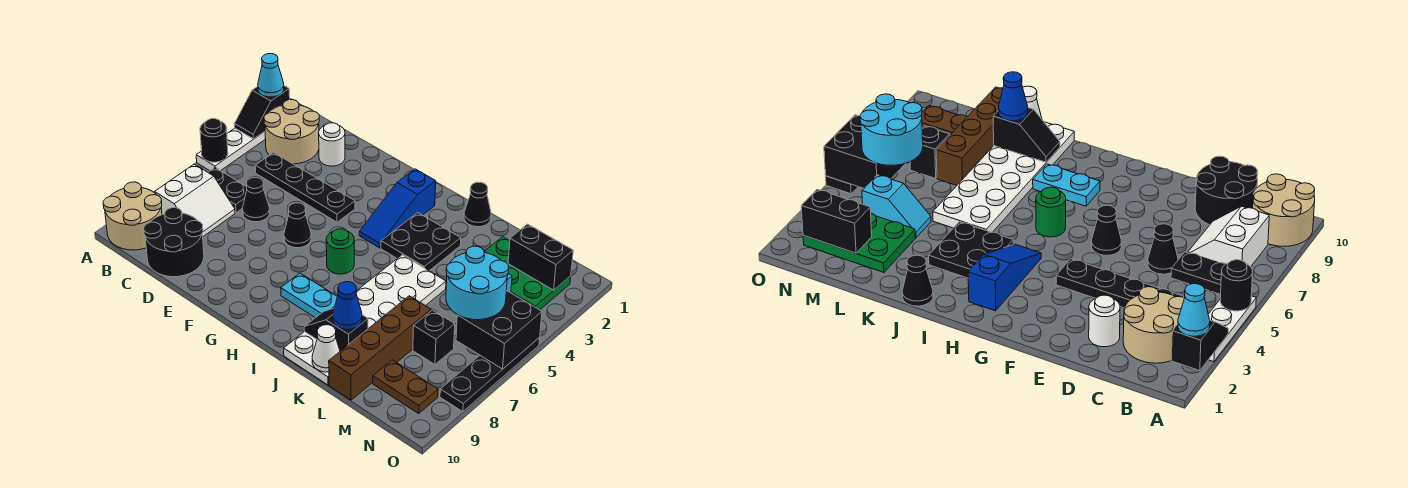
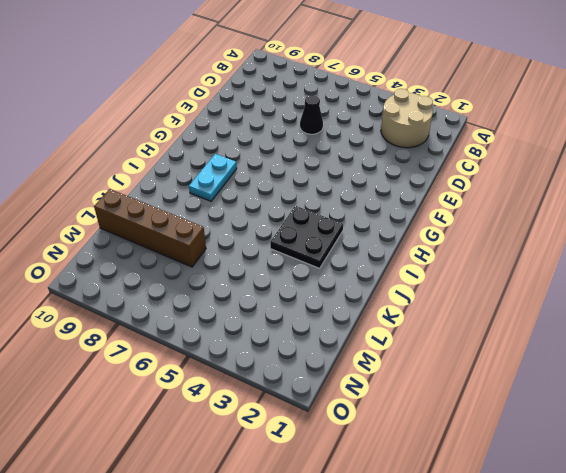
none -> white 1x3 plate [196,128,265,171]
none -> tan 2x2 round brick [103,182,162,250]
none -> black 1x2 plate [208,168,247,213]
none -> white 2x2 slope [155,164,235,236]

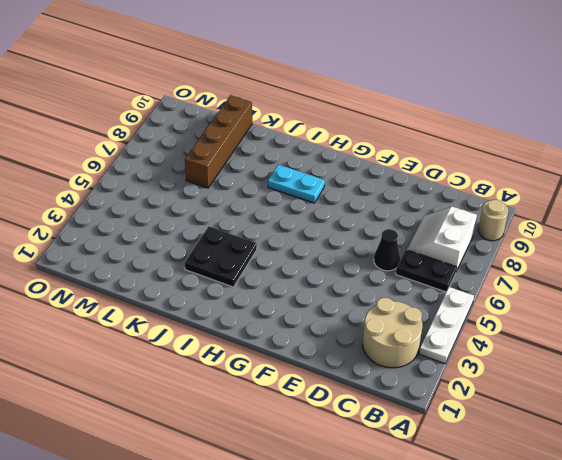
tan 1x1 round brick [478,200,508,241] -> tan 2x2 round brick [103,182,162,250]
none -> black 1x4 plate [255,153,355,222]
none -> black 2x2 round brick [144,208,204,277]
none -> white 1x1 round brick [319,123,345,166]
none -> black 1x1 cone [284,203,311,248]

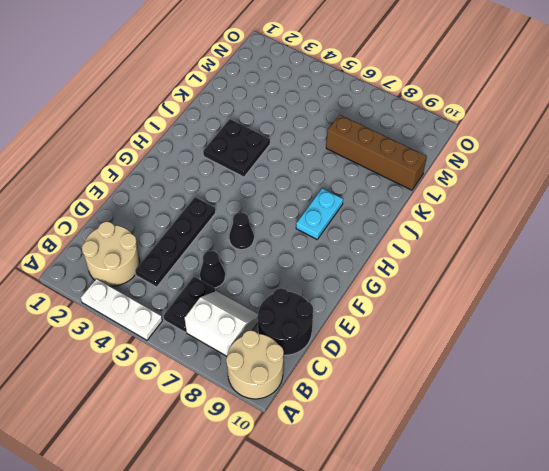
none -> white 1x1 round brick [319,123,345,166]
none -> blue 1x3 slope [359,169,436,248]
none -> green 1x1 round brick [326,229,354,274]
none -> black 1x1 cone [464,182,491,227]

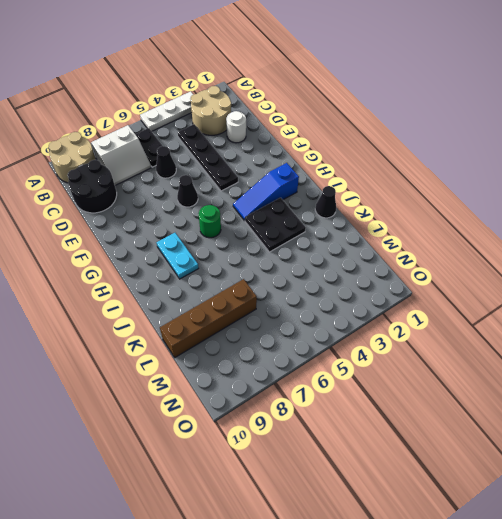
none -> white 2x6 plate [284,255,446,385]
none -> green 2x3 plate [484,237,571,310]
none -> cyan 1x2 slope [862,175,931,238]
none -> black 1x1 brick [413,310,455,364]

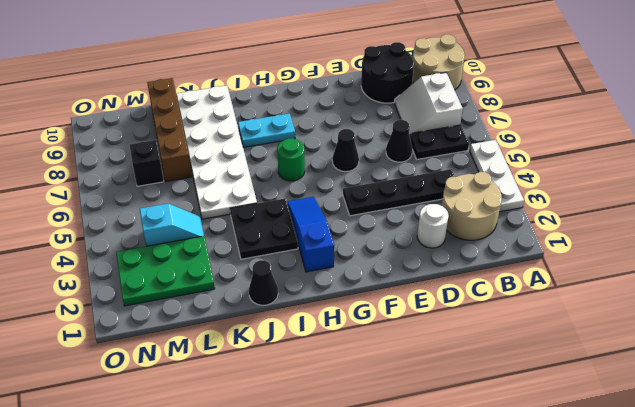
none -> brown 1x2 plate [373,360,438,413]
none -> black 1x4 plate [440,337,540,412]
none -> black 1x2 slope [235,86,290,139]
none -> black 1x1 round brick [200,119,228,162]

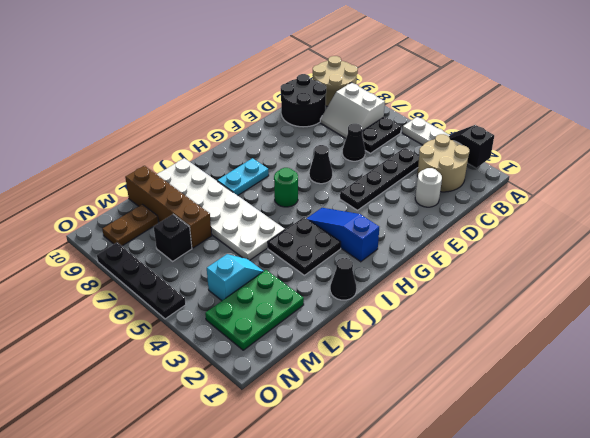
none -> black 1x1 round brick [200,119,228,162]
none -> black 1x2 slope [304,308,368,351]
none -> white 1x1 cone [312,325,340,372]
none -> black 1x2 brick [508,224,573,290]

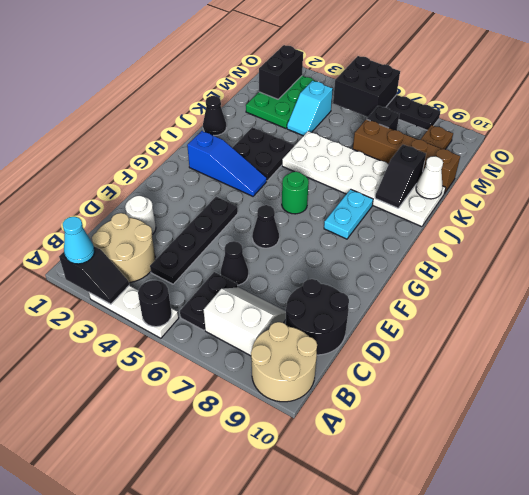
none -> blue 1x1 cone [333,282,362,330]
none -> cyan 2x2 round brick [446,246,509,320]

